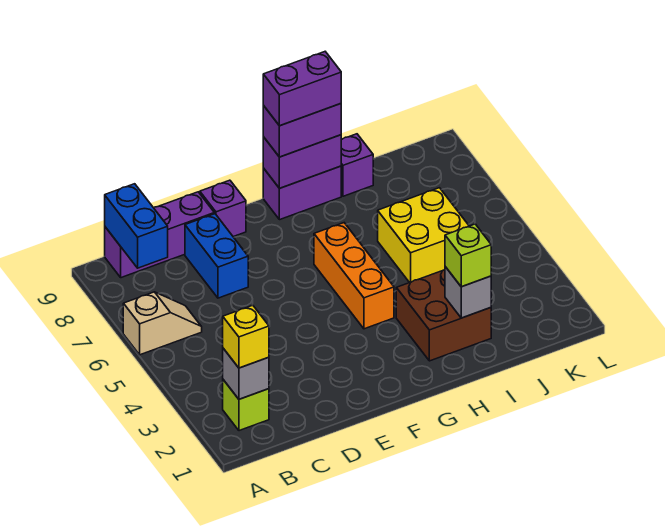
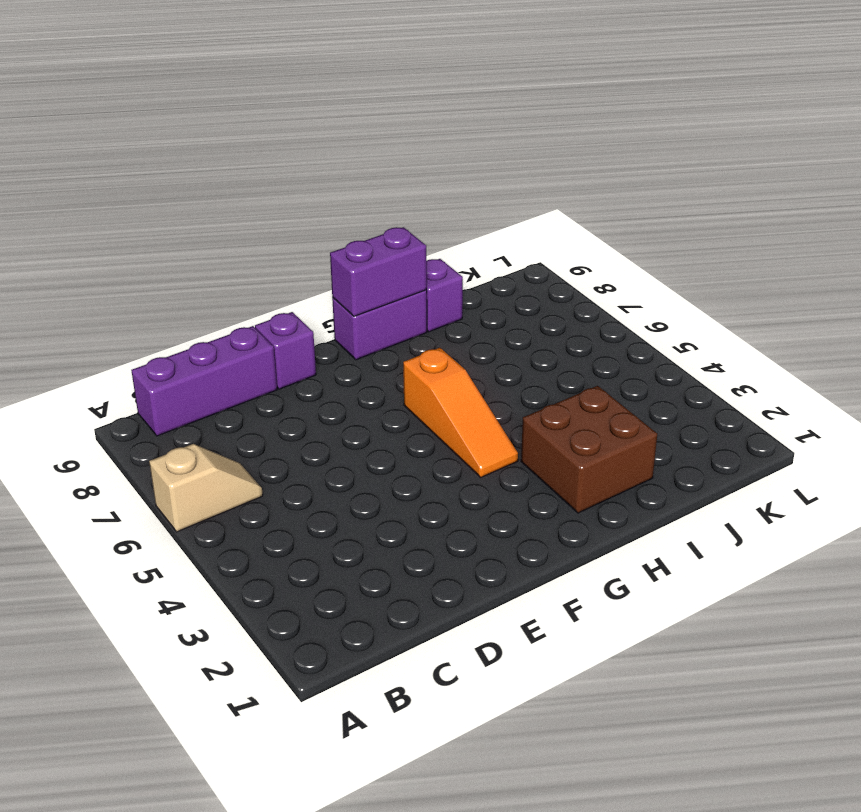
orange 1x3 slope [403,348,518,477] -> orange 1x3 brick [314,223,394,329]
none -> lime 1x1 brick [223,380,269,431]
none -> blue 1x2 brick [185,214,248,298]
none -> yellow 2x2 brick [378,188,469,283]

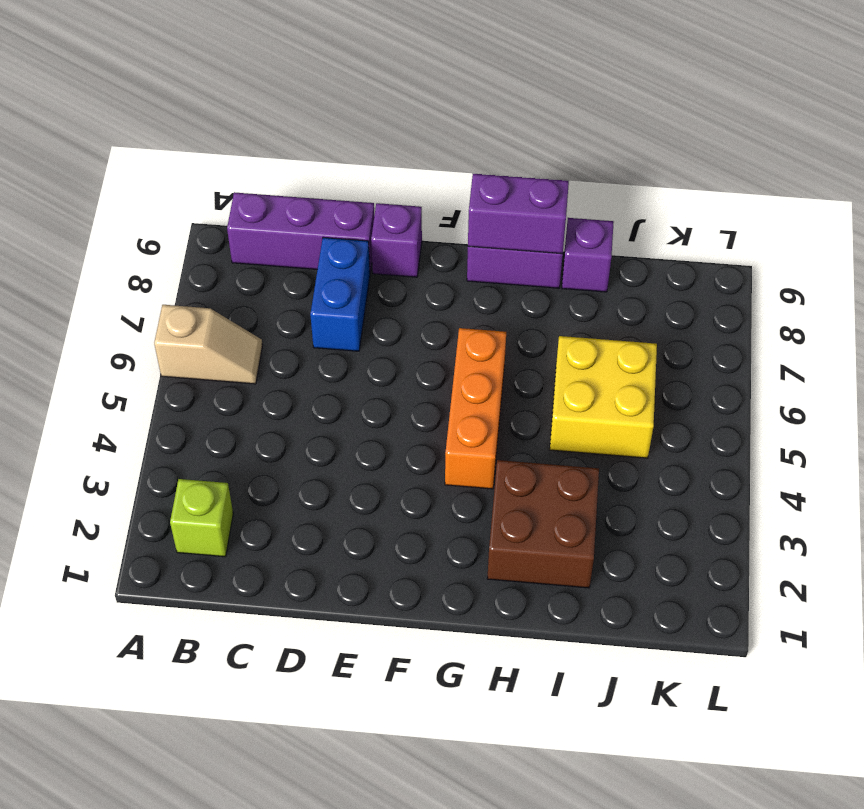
none -> grey 1x1 brick [223,348,269,399]
none -> blue 1x2 brick [105,184,168,268]
none -> grey 1x1 brick [445,267,491,318]

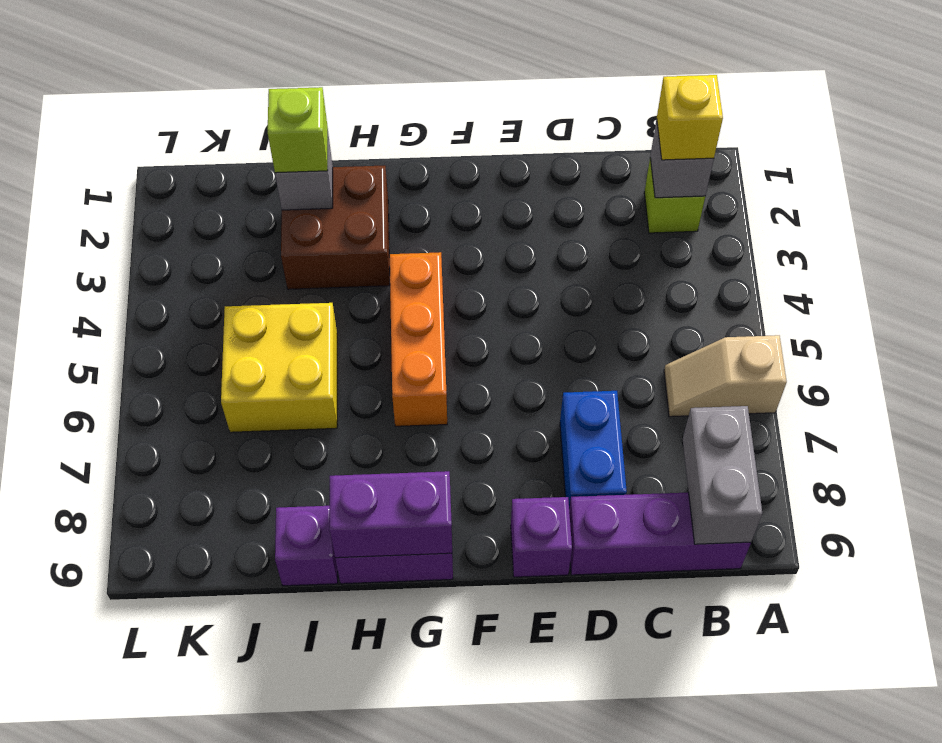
grey 1x2 brick [683,406,762,544] -> blue 1x2 brick [105,184,168,268]
none -> purple 1x2 brick [263,104,341,157]
none -> purple 1x2 brick [263,52,341,126]

